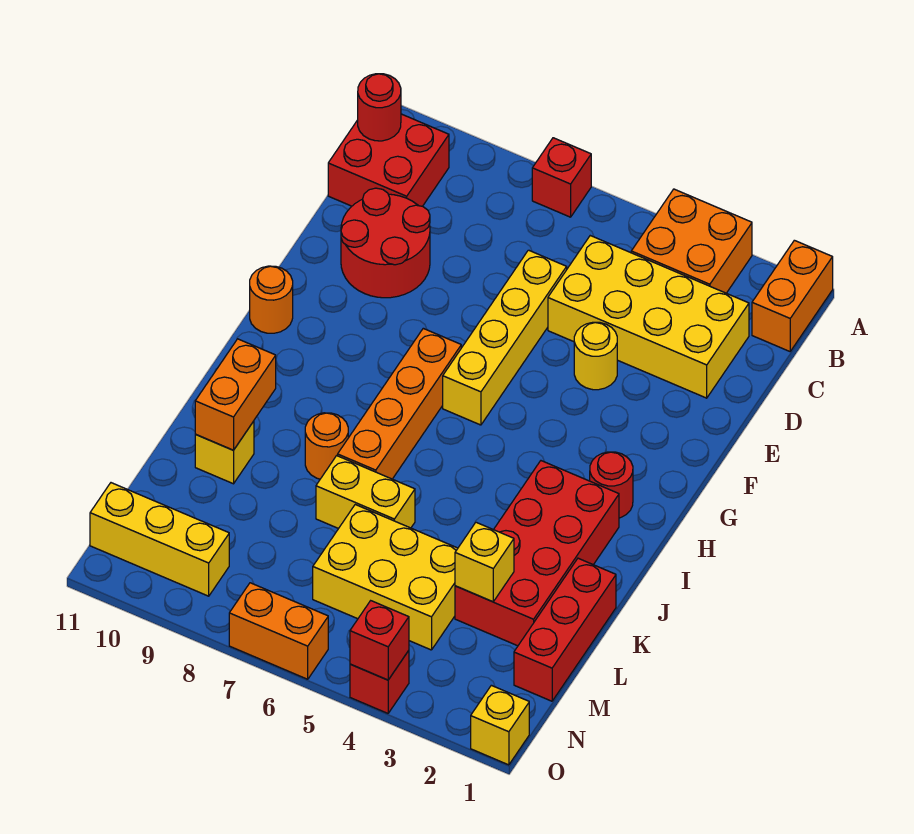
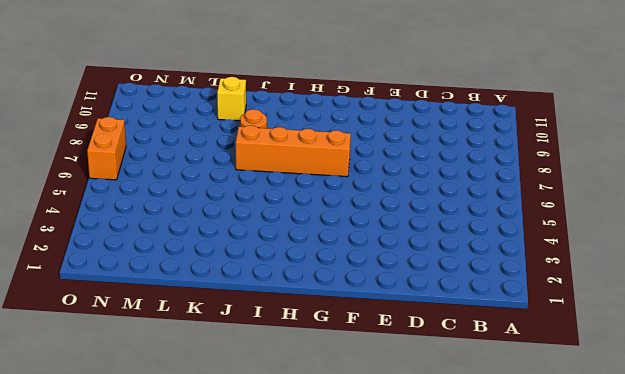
none -> orange 1x2 brick [752,240,833,351]
none -> orange 2x2 brick [631,189,752,293]
none -> red 1x1 brick [532,138,591,217]

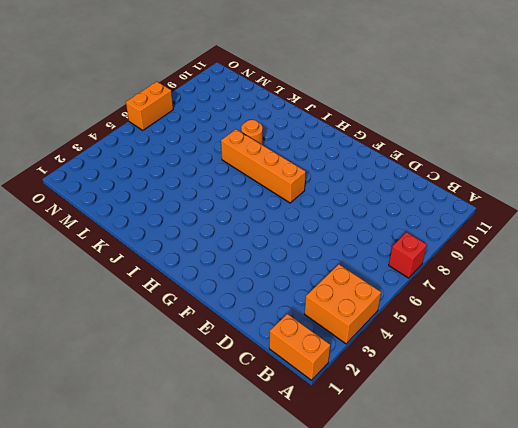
none -> red 2x2 brick [328,114,449,206]
none -> yellow 2x4 brick [548,236,749,398]
none -> yellow 1x4 brick [443,250,567,425]

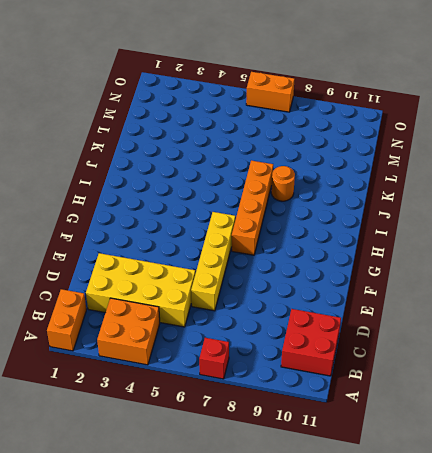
none -> red 2x2 round brick [341,188,430,298]
none -> yellow 1x1 round brick [574,322,617,390]
none -> orange 1x1 round brick [250,266,293,333]

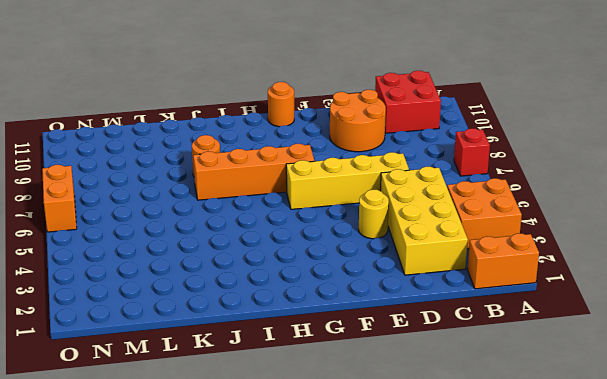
orange 2x2 round brick [330,90,386,152] -> red 2x2 round brick [341,188,430,298]
none -> red 1x1 round brick [590,452,633,518]
none -> red 2x4 brick [455,461,619,646]
none -> red 1x3 brick [514,558,616,701]

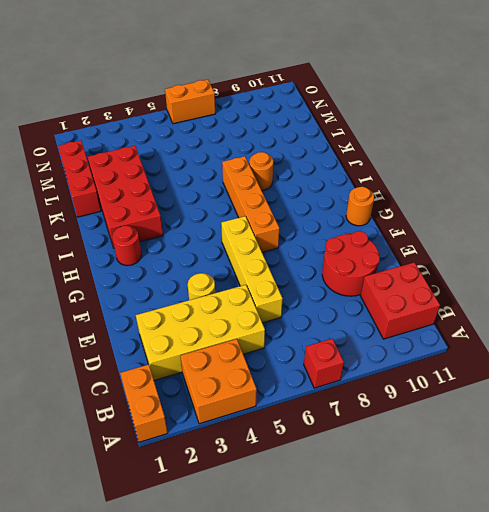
none -> yellow 1x2 brick [316,456,415,529]
none -> yellow 1x1 brick [195,421,254,484]
none -> yellow 2x3 brick [313,505,458,650]

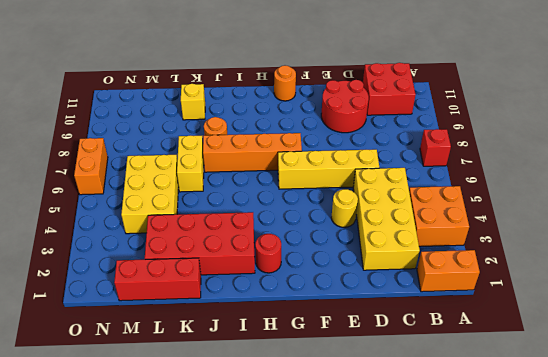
none -> yellow 1x3 brick [90,483,229,596]
none -> yellow 1x1 brick [471,685,529,765]
none -> red 1x1 brick [350,651,409,713]

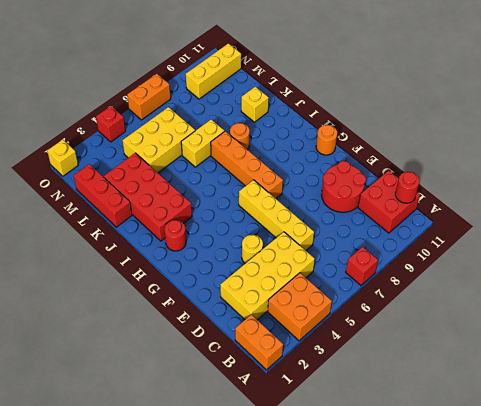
none -> orange 1x2 brick [195,339,276,450]
none -> yellow 1x1 brick [455,522,514,602]
none -> red 1x1 brick [350,601,409,680]

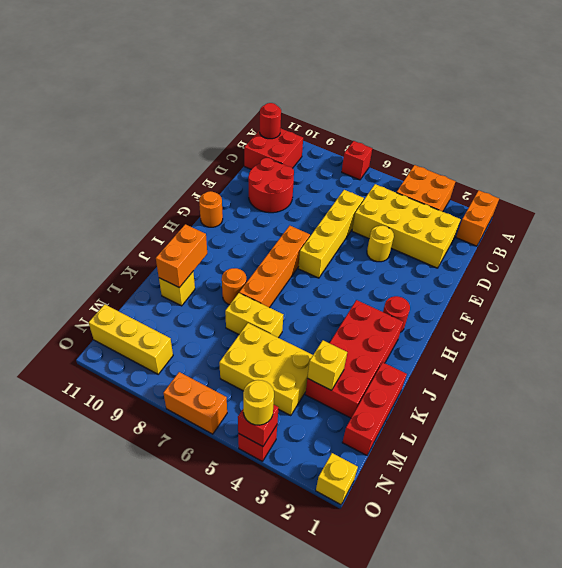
yellow 1x1 round brick [243,380,274,425] -> none

